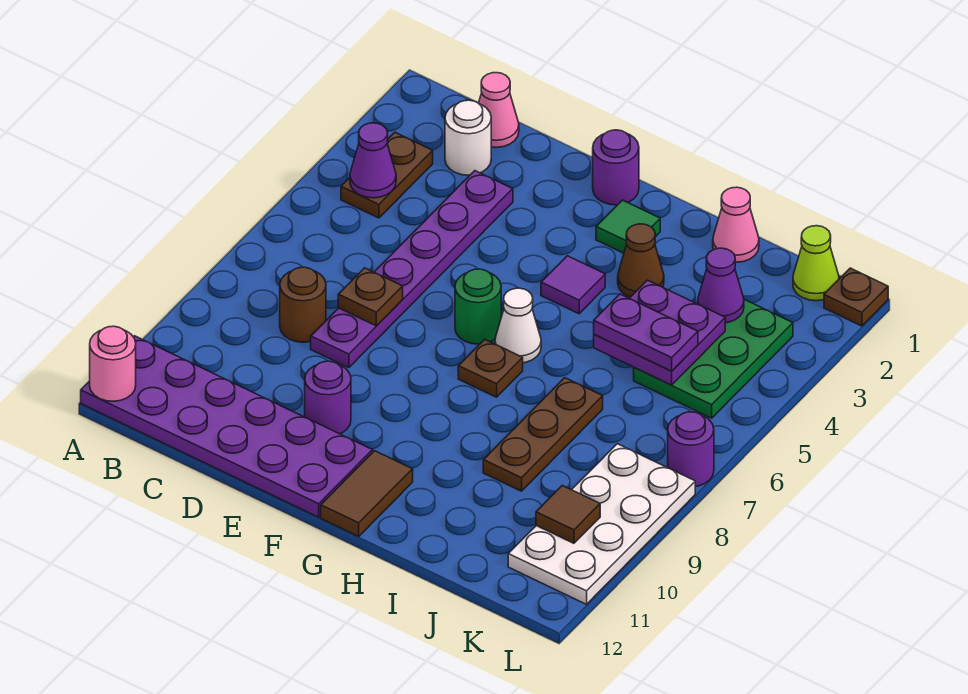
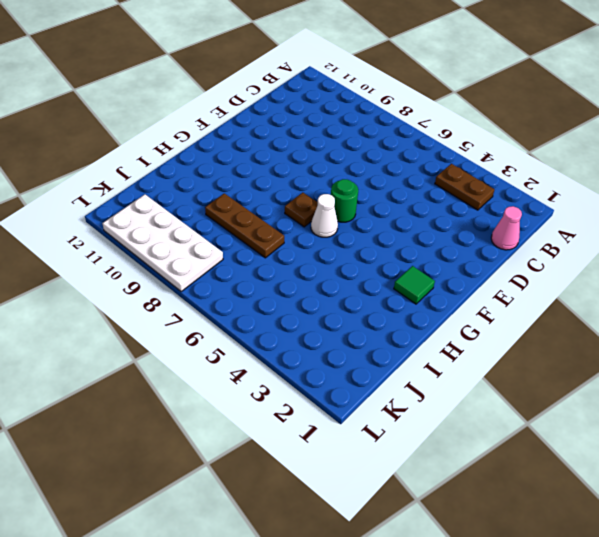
none -> purple 2x6 plate [81,336,373,517]
none -> white 1x1 round brick [445,100,491,175]
none -> brown 1x1 round brick [280,267,326,342]

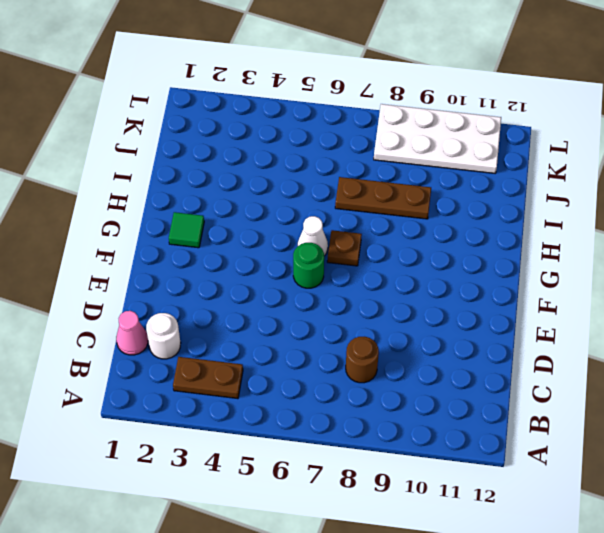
none -> purple 2x6 plate [81,336,373,517]
none -> purple 1x6 plate [311,171,513,368]
none -> purple 1x1 round brick [305,361,351,434]

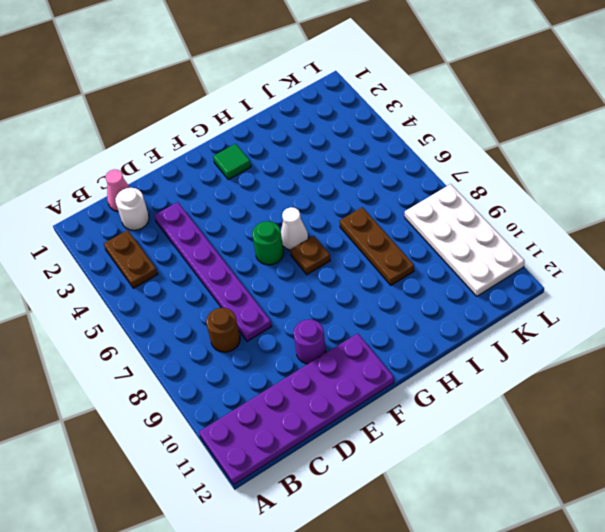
none -> purple 1x1 round brick [593,130,639,205]
none -> purple 1x1 tile [541,256,605,314]
none -> brown 1x2 tile [321,451,413,536]

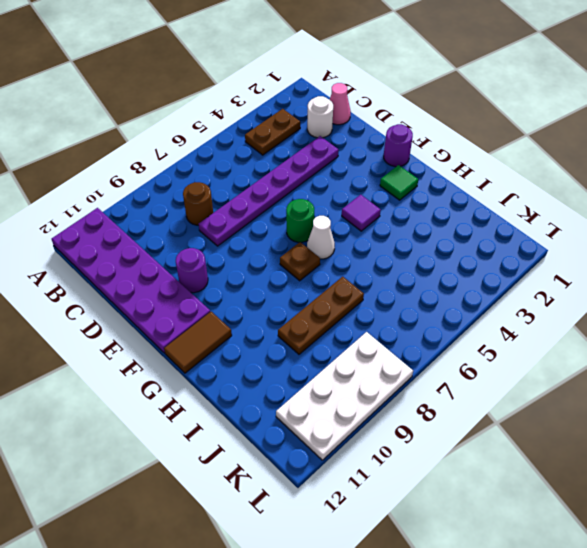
none -> brown 1x1 cone [618,224,664,297]
none -> pink 1x1 cone [713,187,759,262]
none -> green 2x3 plate [634,299,793,418]

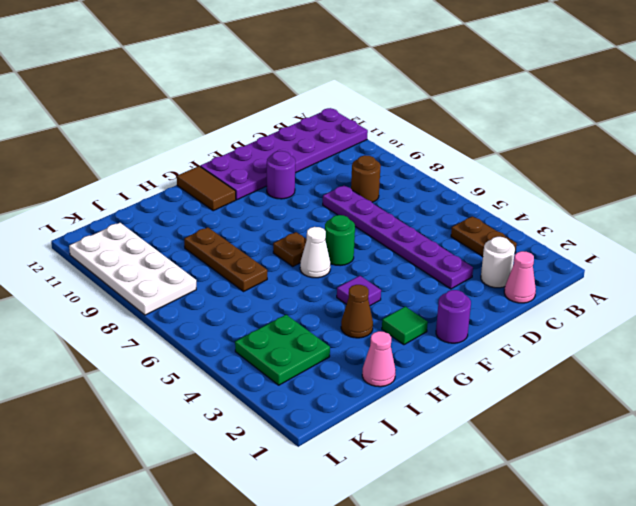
green 2x2 plate [235,315,330,385] -> green 2x3 plate [634,299,793,418]
none -> lime 1x1 cone [793,226,839,301]
none -> brown 1x1 plate [824,268,888,326]
none -> purple 1x1 round brick [668,412,714,486]

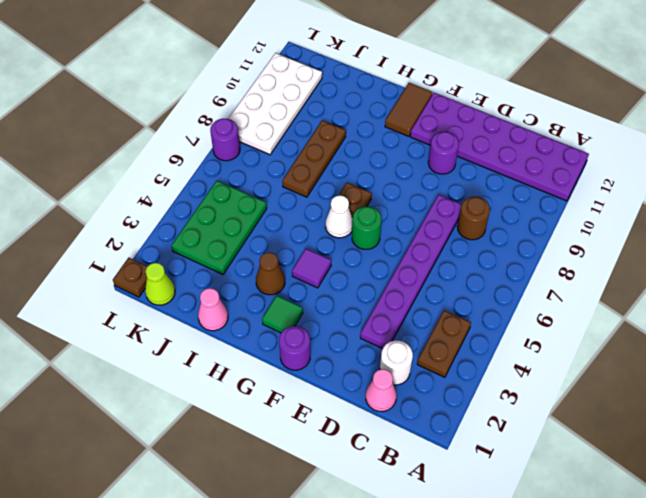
none -> pink 1x1 round brick [90,326,136,401]
none -> purple 1x1 cone [350,123,396,198]
none -> brown 1x1 plate [338,268,403,326]

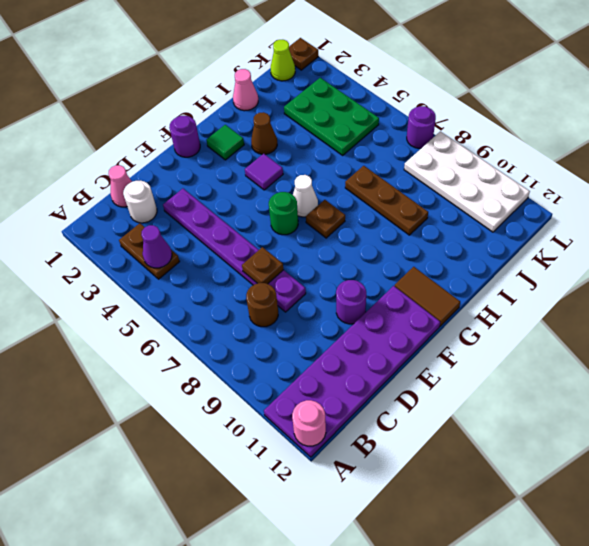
none -> purple 2x2 plate [594,280,725,385]
none -> purple 1x1 cone [698,248,744,323]
none -> brown 1x1 tile [536,485,600,543]

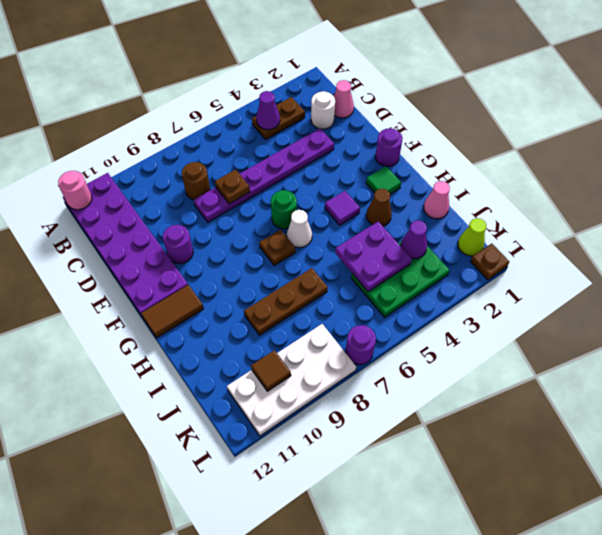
none -> purple 1x2 plate [594,294,698,371]

